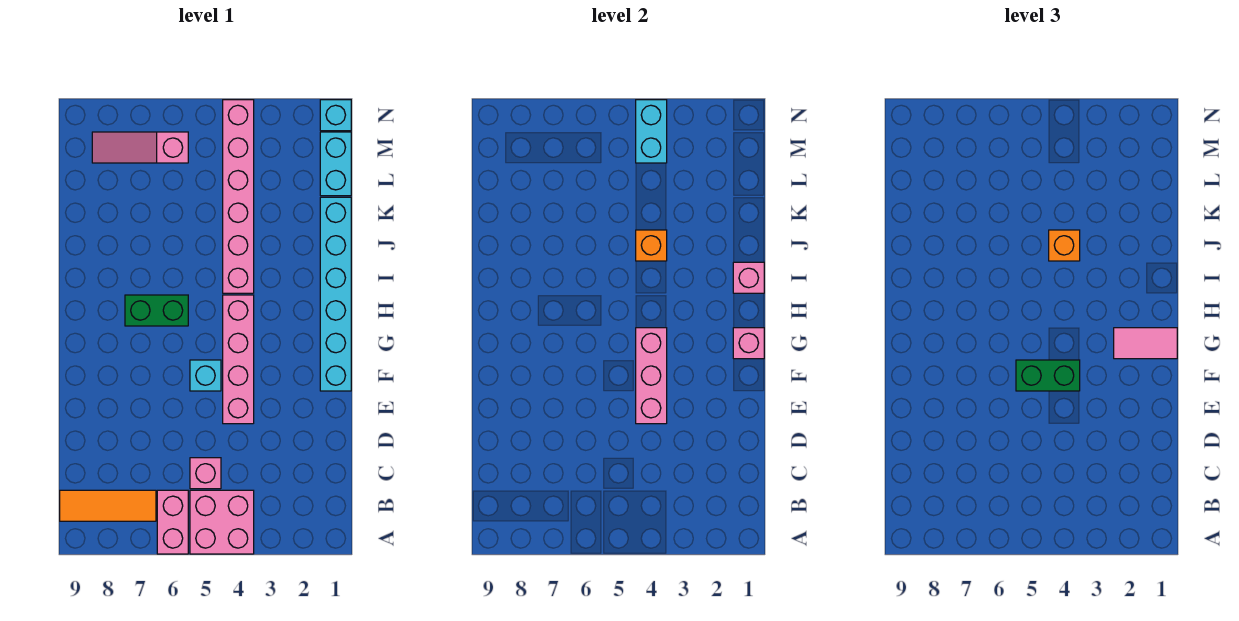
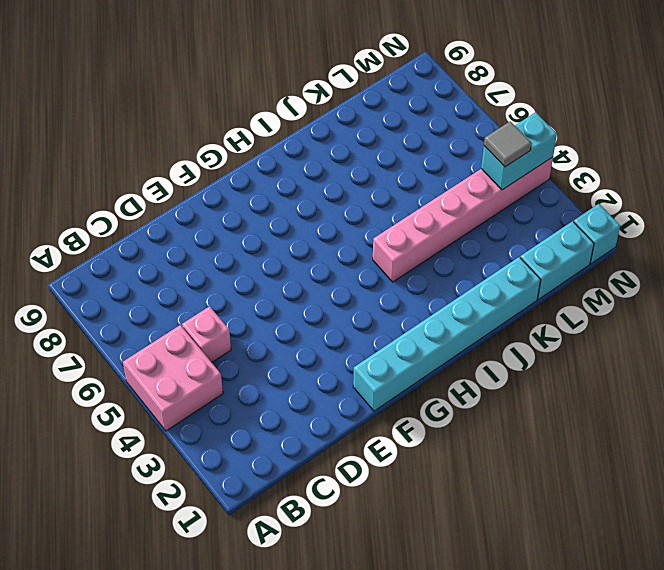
grey 1x1 tile [484,121,532,167] -> none
none -> pink 1x2 brick [157,490,188,554]
none -> orange 1x3 tile [60,490,156,521]
none -> pink 1x4 brick [223,295,254,424]

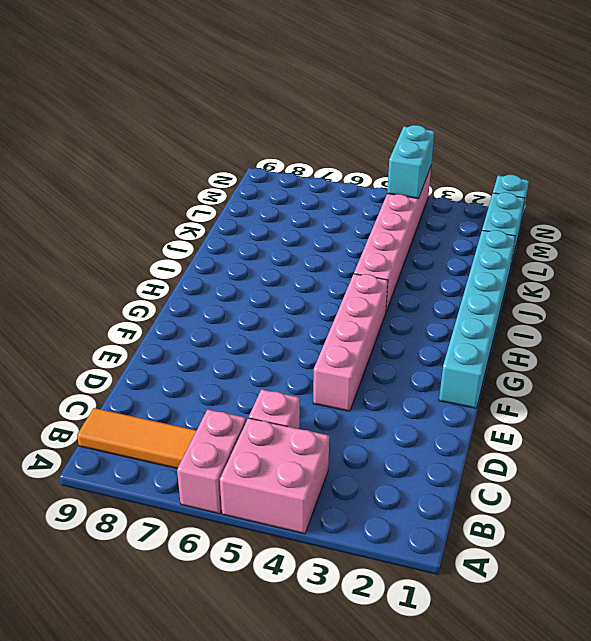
none -> cyan 1x1 brick [190,360,221,391]
none -> green 1x2 brick [125,295,188,326]
none -> pink 1x3 slope [92,132,188,163]

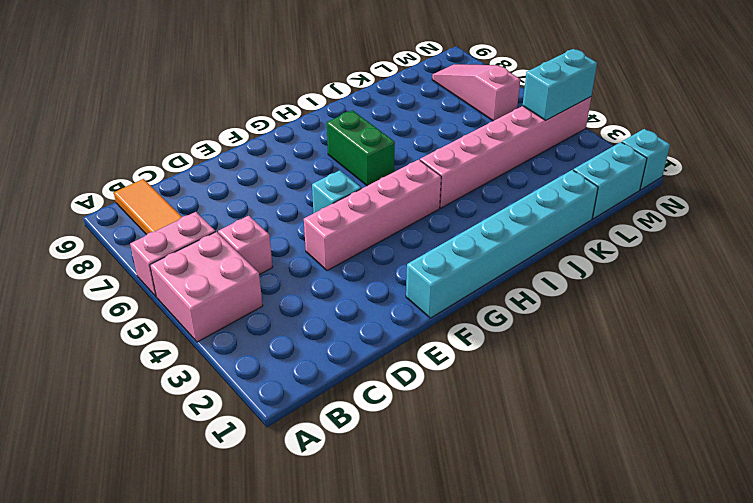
none -> pink 1x3 brick [636,328,667,424]
none -> pink 1x1 brick [733,328,764,359]
none -> pink 1x1 brick [733,262,764,293]

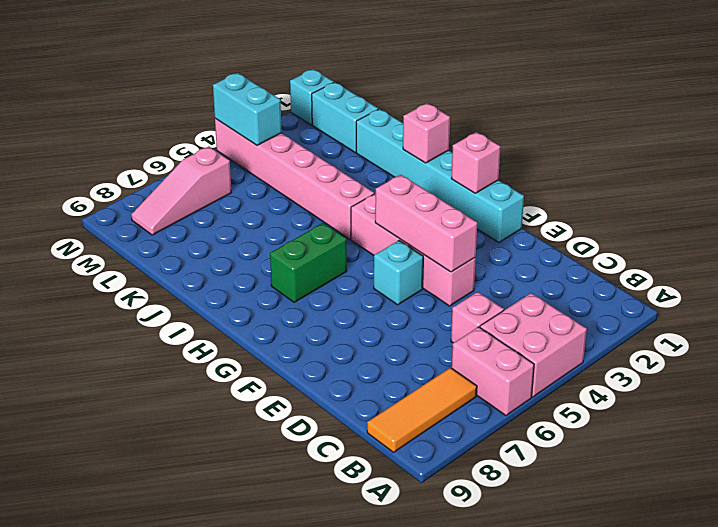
none -> orange 1x1 brick [636,230,667,261]
none -> green 1x2 brick [1016,360,1080,391]
none -> pink 1x2 tile [1114,328,1177,359]

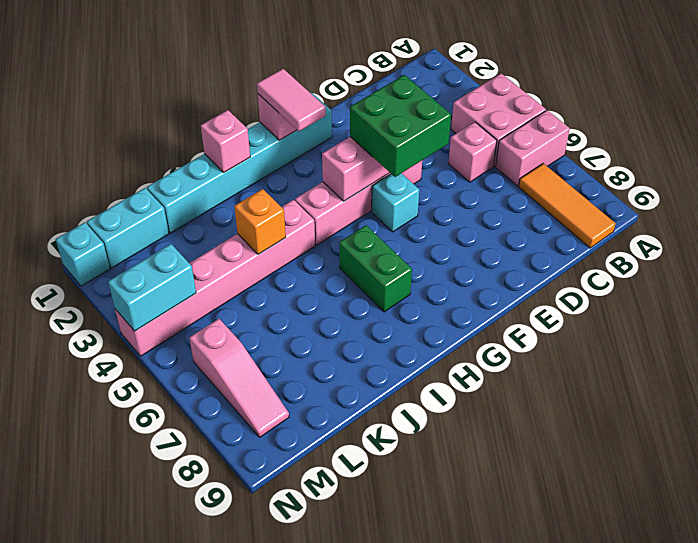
green 2x2 brick [350,75,451,177] -> green 1x2 brick [1016,360,1080,391]
none -> orange 1x1 brick [1049,230,1080,261]

